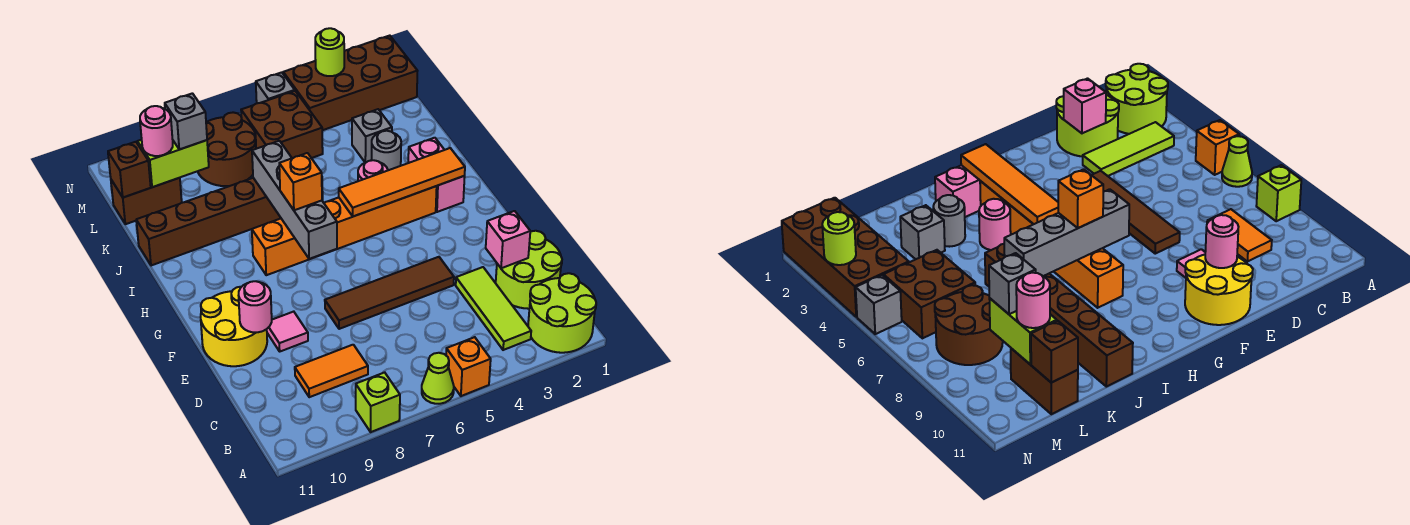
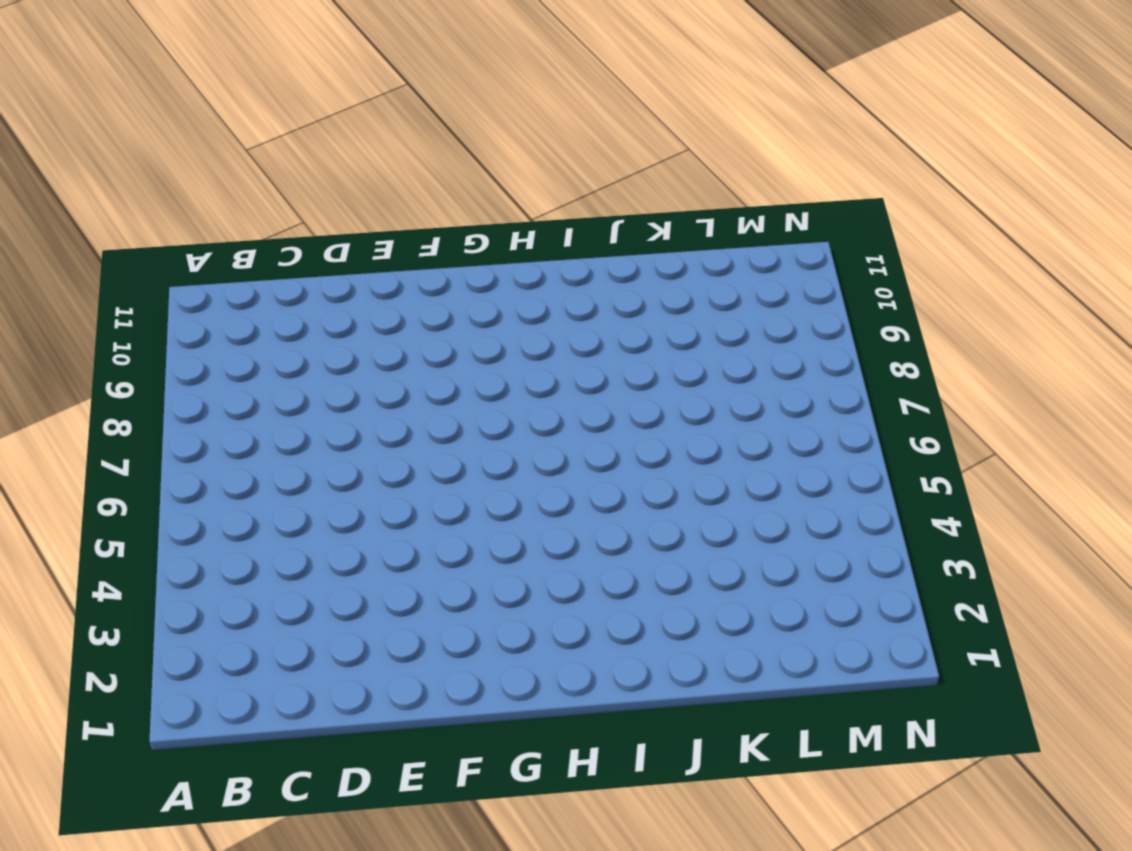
none -> lime 2x2 round brick [528,273,596,353]
none -> orange 1x1 brick [446,337,491,396]
none -> lime 1x1 cone [422,353,454,404]
none -> lime 1x1 brick [356,372,400,432]

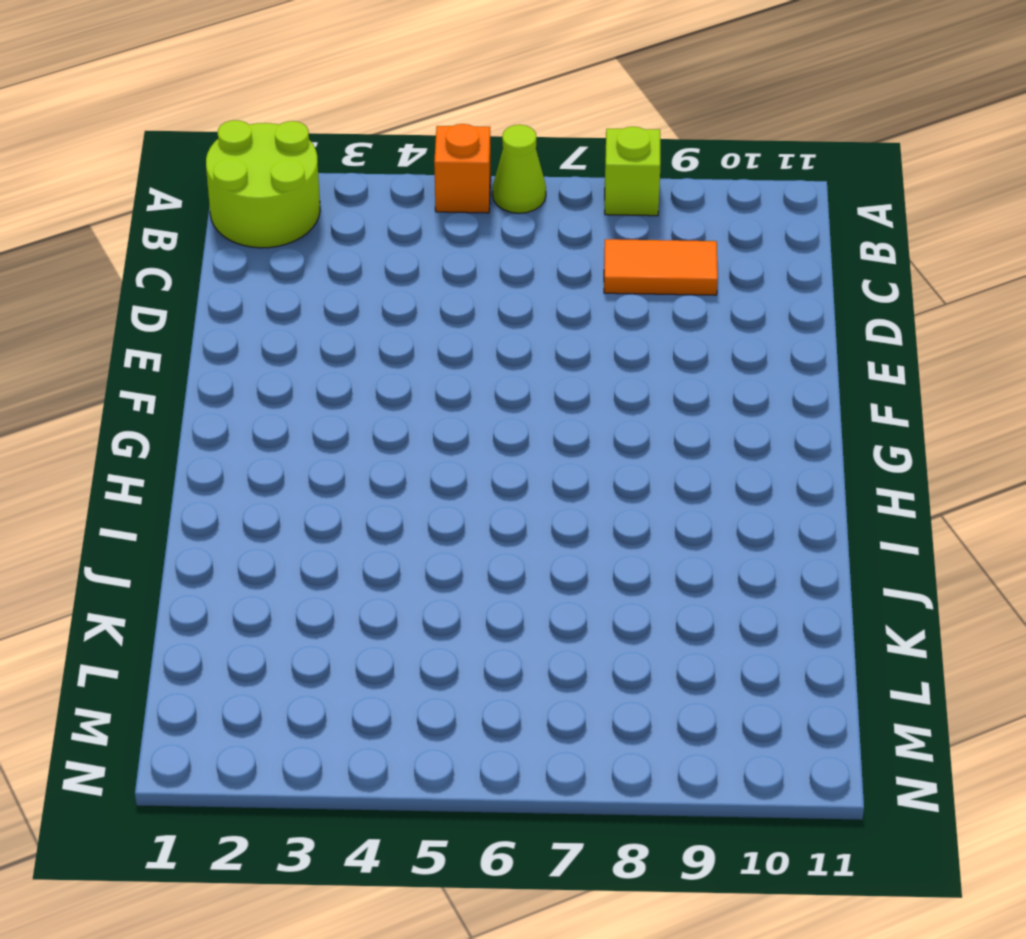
none -> lime 1x3 tile [456,267,531,350]
none -> lime 2x2 round brick [496,231,562,309]
none -> brown 1x4 tile [325,257,454,329]
none -> pink 1x1 tile [267,312,308,351]

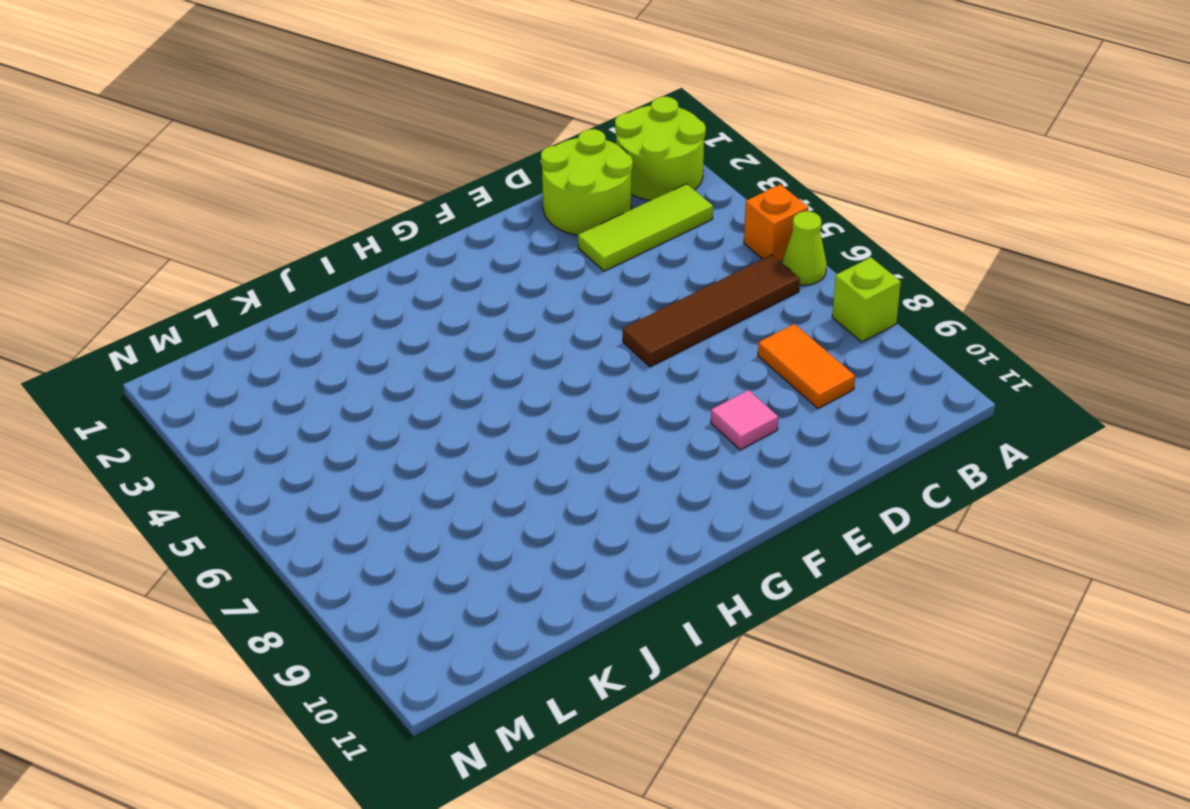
brown 1x4 tile [623,255,800,367] -> brown 1x4 tile turned to [325,257,454,329]
none -> yellow 2x2 round brick [201,287,267,366]
none -> pink 1x2 brick [408,138,465,212]
none -> orange 1x6 brick [252,186,437,275]
none -> pink 1x1 round brick [358,160,388,181]

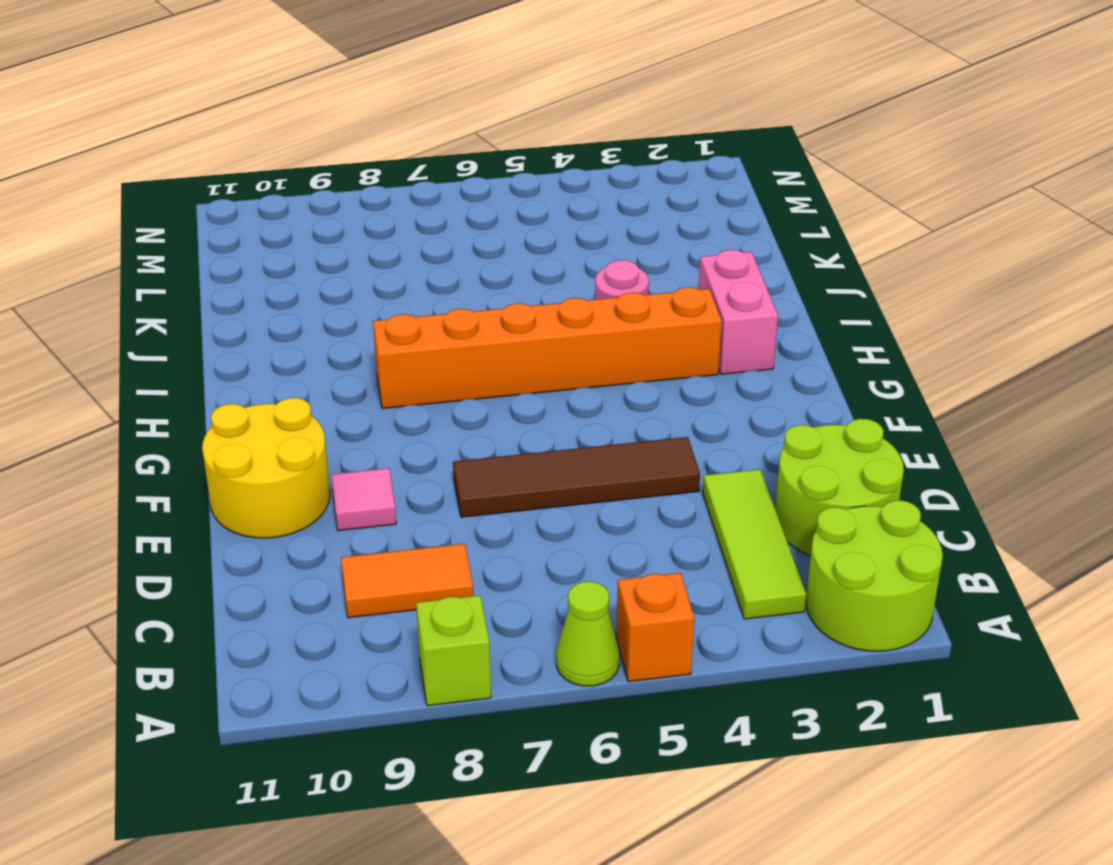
none -> grey 1x1 round brick [372,131,401,170]
none -> brown 1x6 brick [136,178,323,266]
none -> grey 1x1 brick [352,109,392,163]
none -> brown 2x2 brick [241,91,323,158]

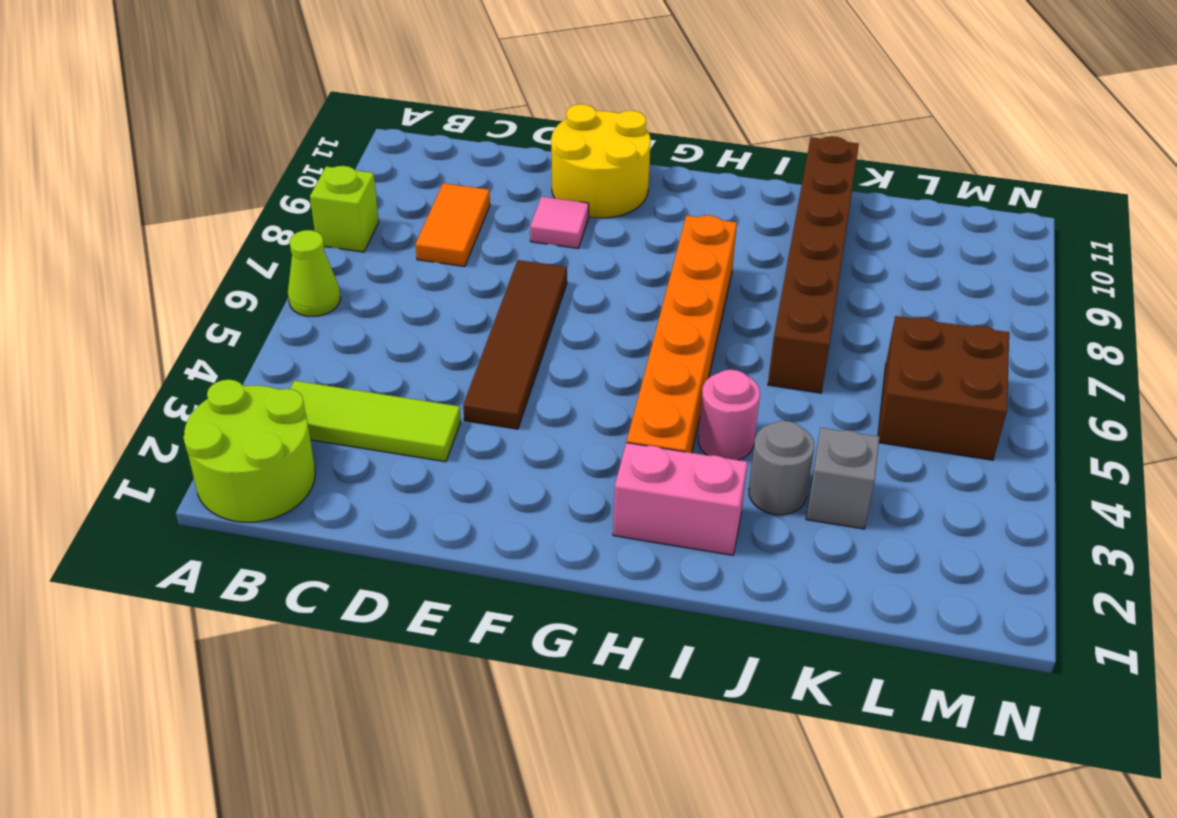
none -> orange 1x1 brick [446,337,491,396]
none -> lime 2x2 round brick [496,231,562,309]
none -> brown 2x2 round brick [198,112,256,186]
none -> brown 1x2 brick [111,178,182,224]

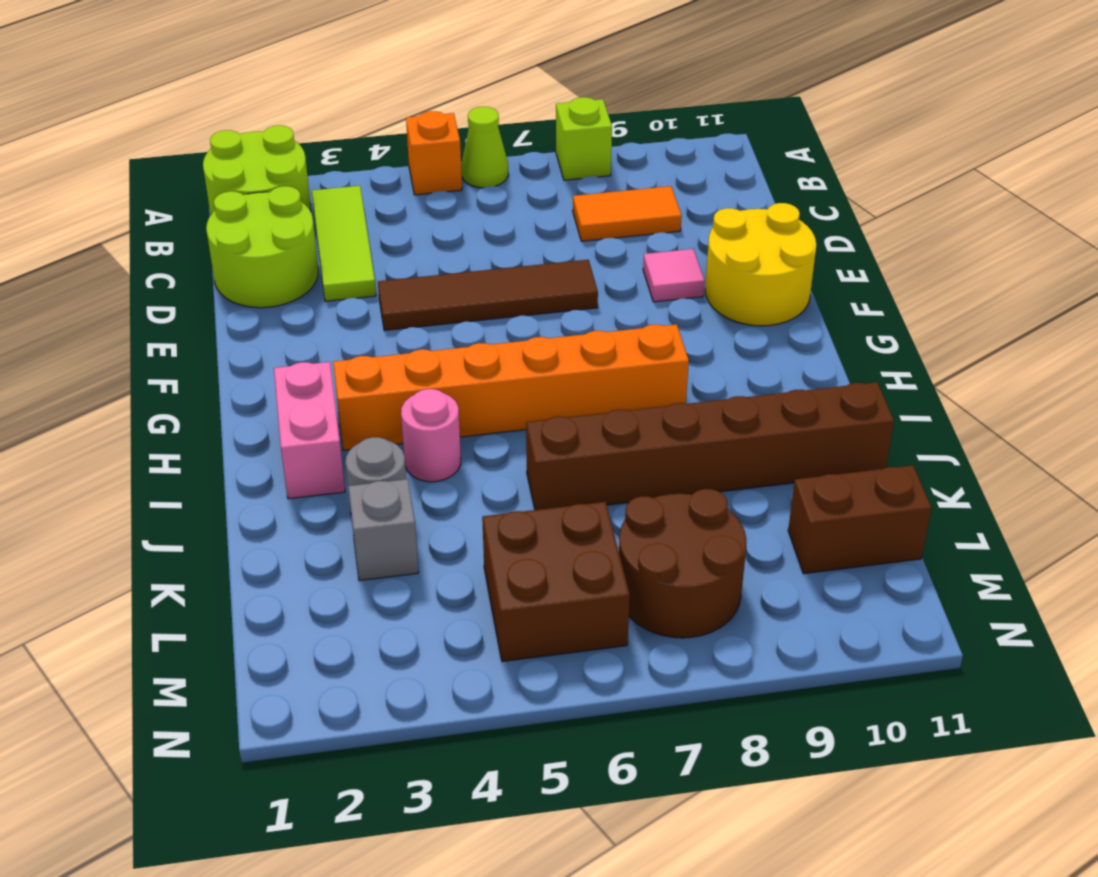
none -> brown 2x4 brick [283,36,417,130]
none -> grey 1x1 brick [256,72,295,103]
none -> pink 1x1 brick [486,211,530,268]
none -> pink 1x1 round brick [239,281,272,332]

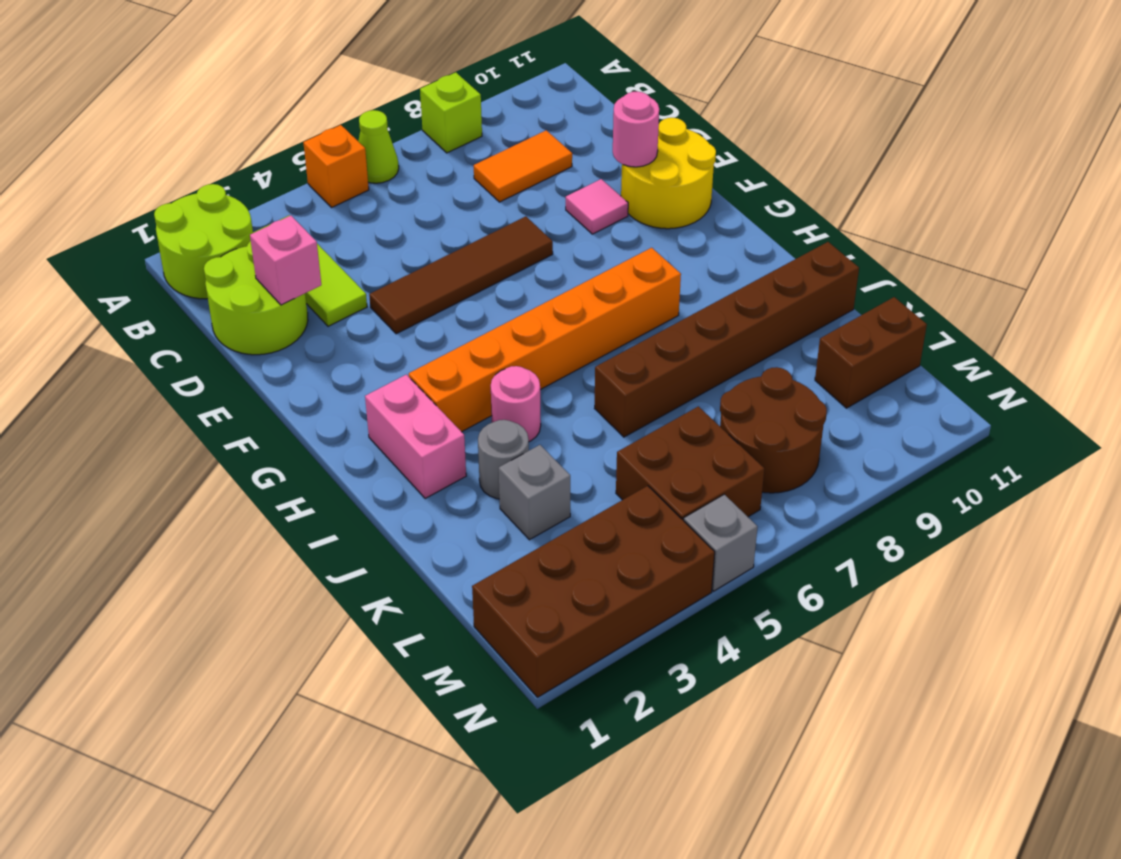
none -> grey 1x4 brick [252,141,337,259]
none -> orange 1x4 tile [339,148,465,216]
none -> lime 1x2 brick [138,140,209,187]
none -> brown 1x1 brick [108,142,151,197]

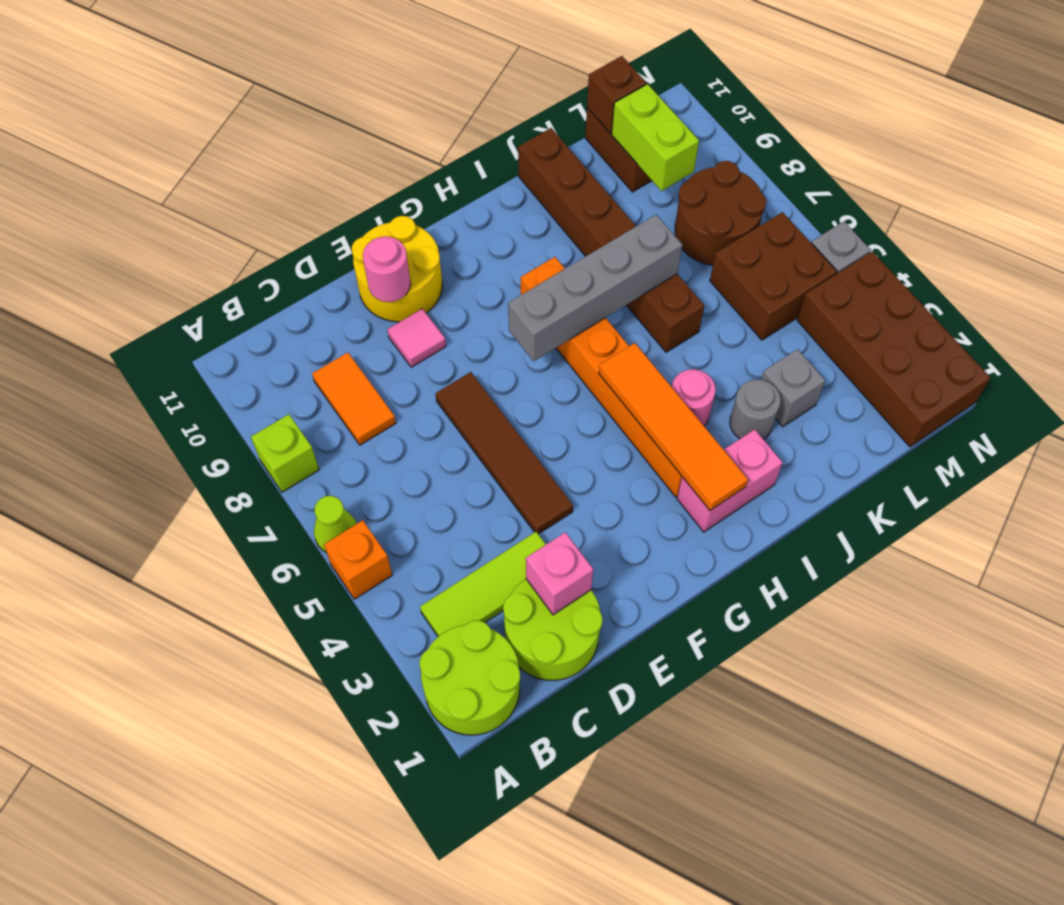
none -> lime 1x1 round brick [315,28,344,76]
none -> orange 1x1 brick [279,153,322,210]
none -> grey 1x1 brick [165,93,207,149]
none -> pink 1x1 round brick [140,106,173,156]

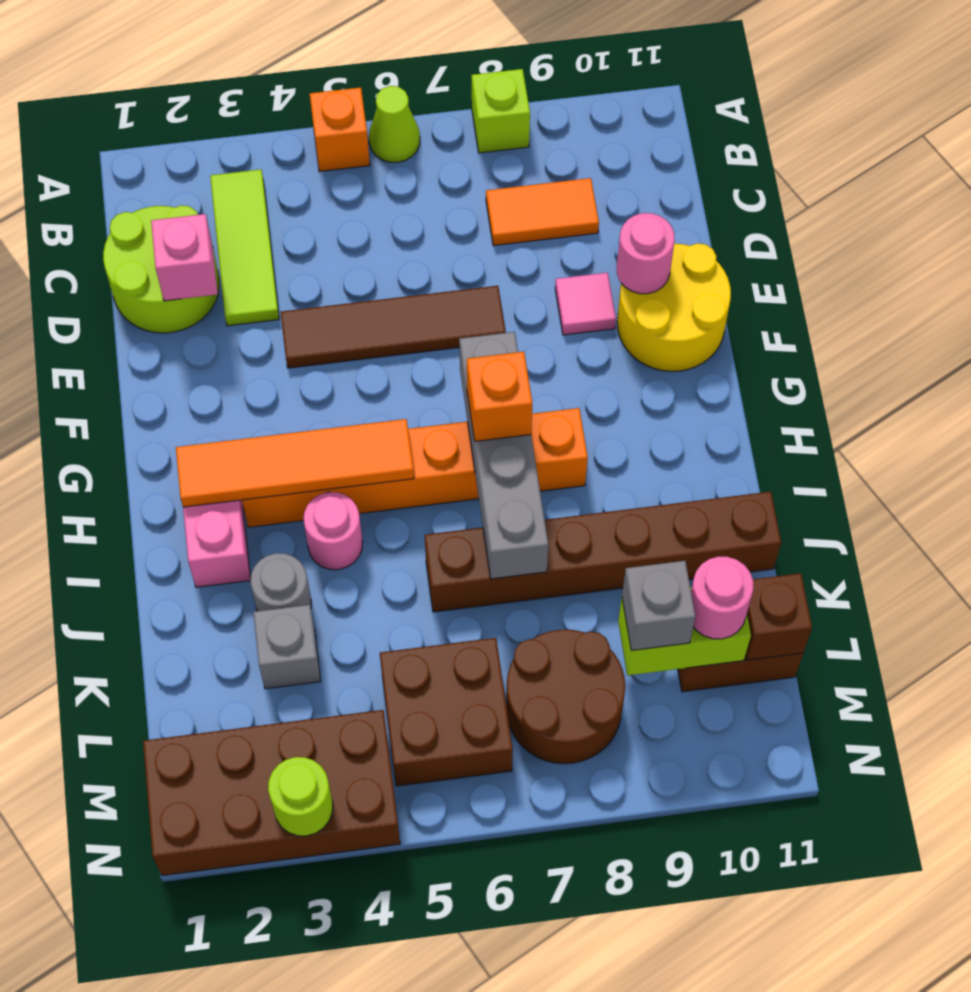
none -> lime 2x2 round brick [528,273,596,353]
none -> grey 1x1 brick [256,72,295,103]

